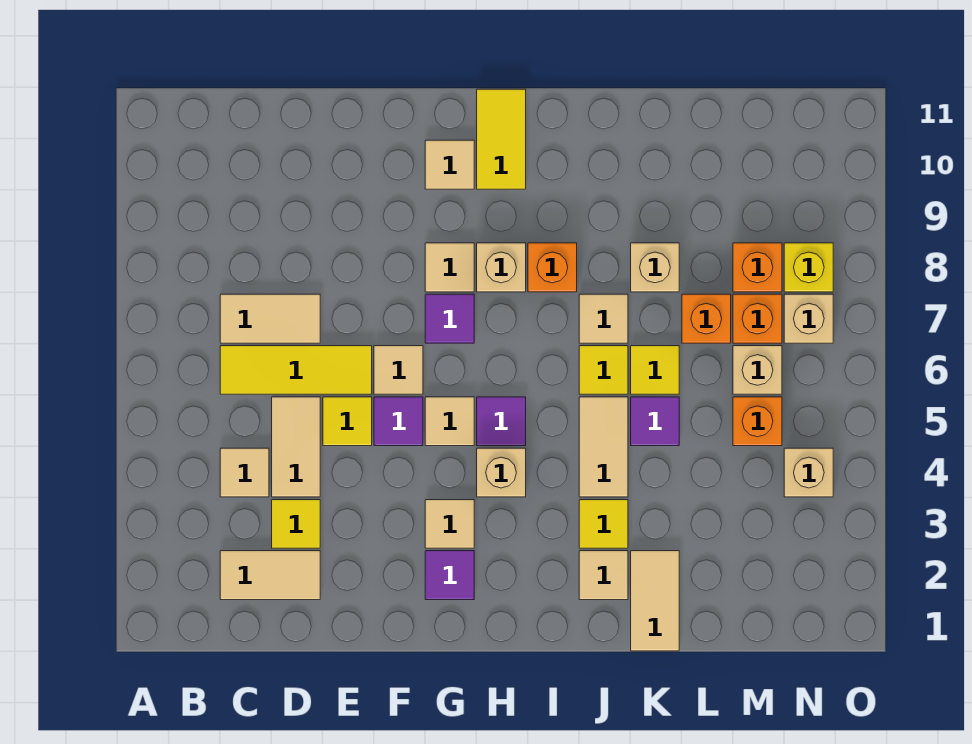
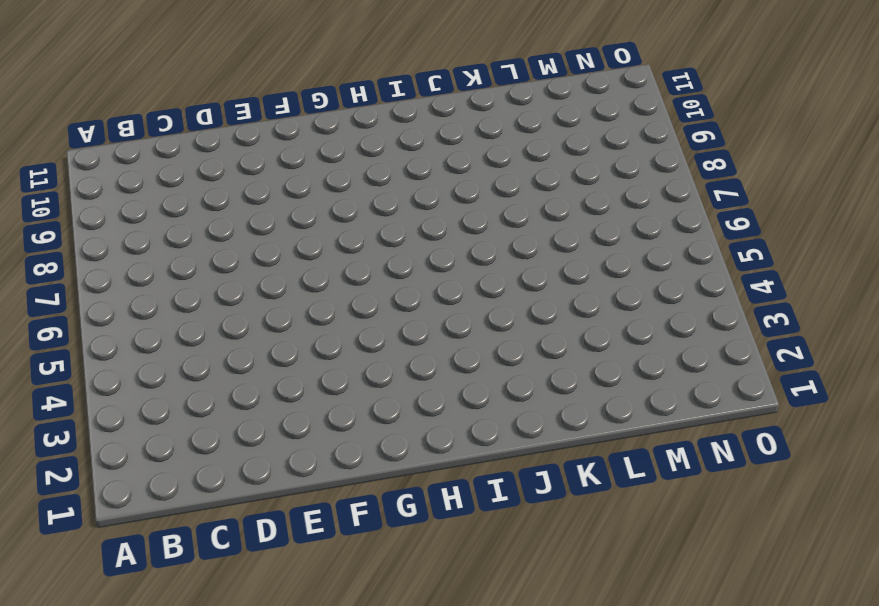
none -> tan 1x2 tile [220,551,320,600]
none -> tan 1x1 tile [220,448,269,497]
none -> yellow 1x3 tile [220,346,372,394]
none -> tan 1x2 tile [220,294,320,343]

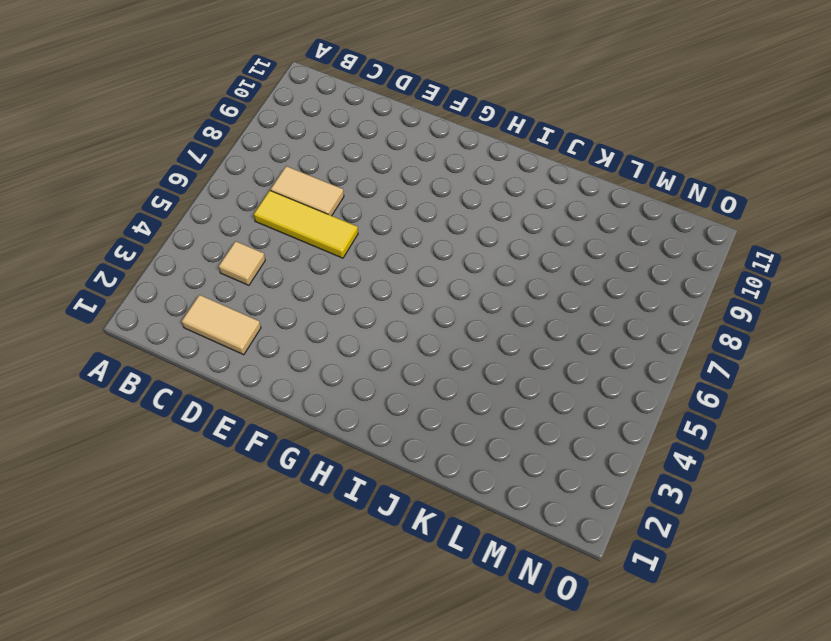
none -> yellow 1x1 tile [272,500,320,548]
none -> tan 1x2 tile [272,397,320,497]
none -> yellow 1x1 tile [323,397,372,446]
none -> purple 1x1 tile [374,397,423,446]

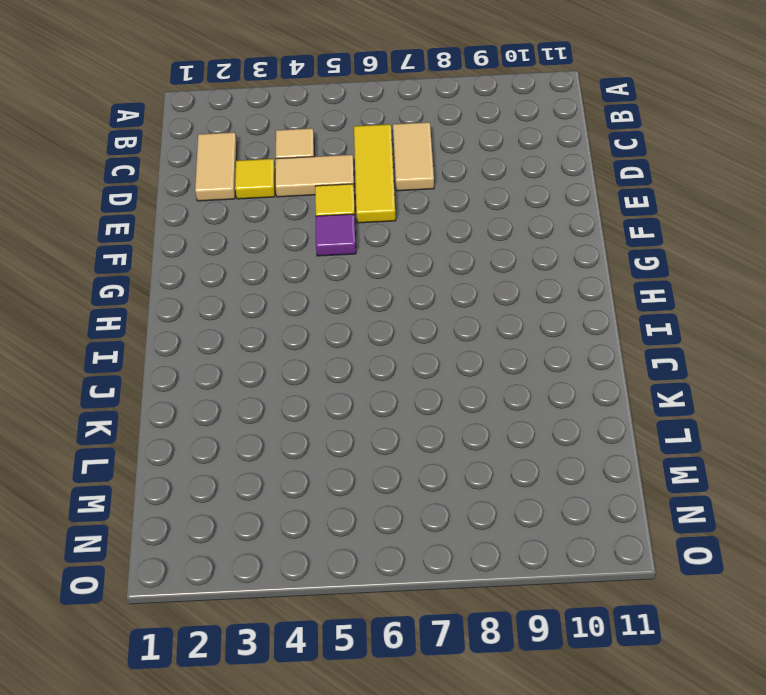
none -> tan 1x1 tile [374,346,423,394]
none -> purple 1x1 tile [425,551,474,600]
none -> tan 1x1 tile [425,500,474,548]
none -> tan 1x1 tile [425,397,474,446]

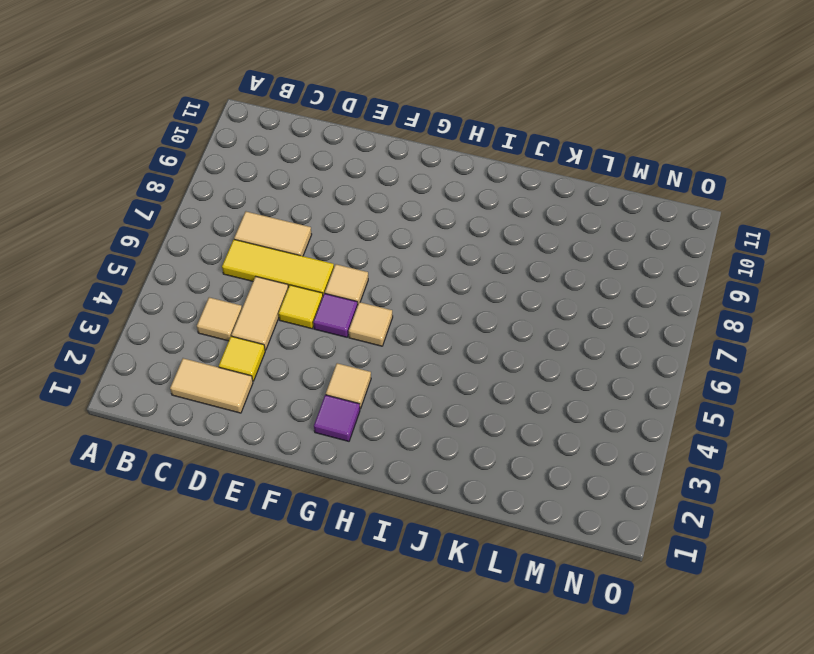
none -> purple 1x1 tile [425,294,474,343]
none -> tan 1x1 tile [425,243,474,292]
none -> tan 1x1 tile [425,140,474,189]
none -> tan 1x1 brick [477,448,526,497]

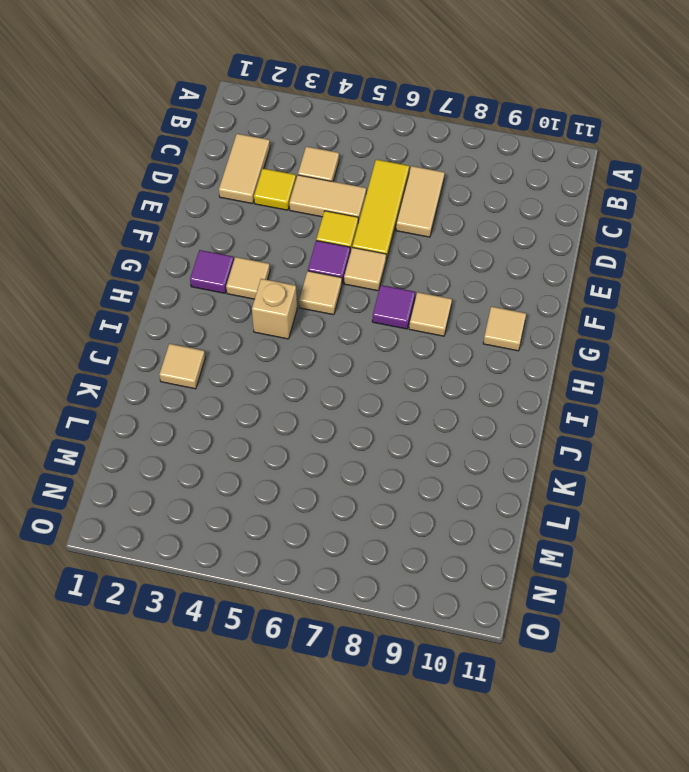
none -> purple 1x1 tile [477,397,526,446]
none -> tan 1x1 brick [477,243,526,292]
none -> yellow 1x2 tile [477,89,526,189]
none -> orange 1x1 brick [528,243,577,292]

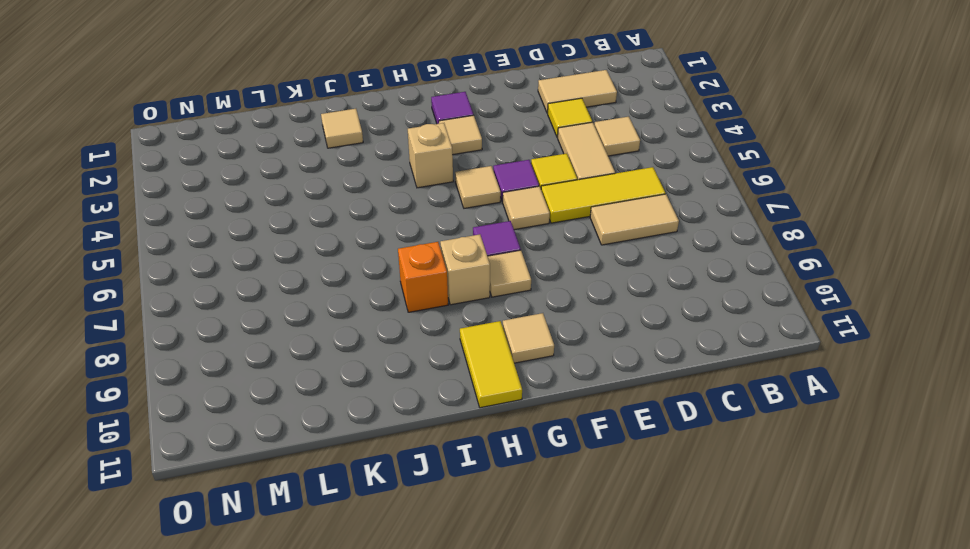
none -> purple 1x1 tile [477,397,526,446]
none -> yellow 1x1 tile [579,500,628,548]
none -> tan 1x2 tile [579,397,628,497]
none -> yellow 1x1 tile [579,346,628,394]

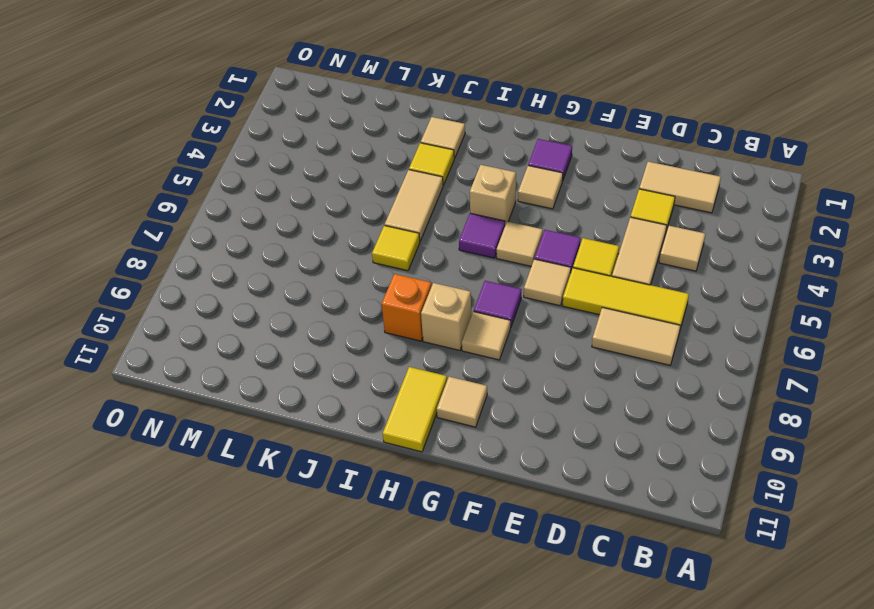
none -> tan 1x1 tile [579,294,628,343]
none -> tan 1x2 tile [631,551,679,651]
none -> purple 1x1 tile [631,397,679,446]
none -> yellow 1x1 tile [631,346,679,394]

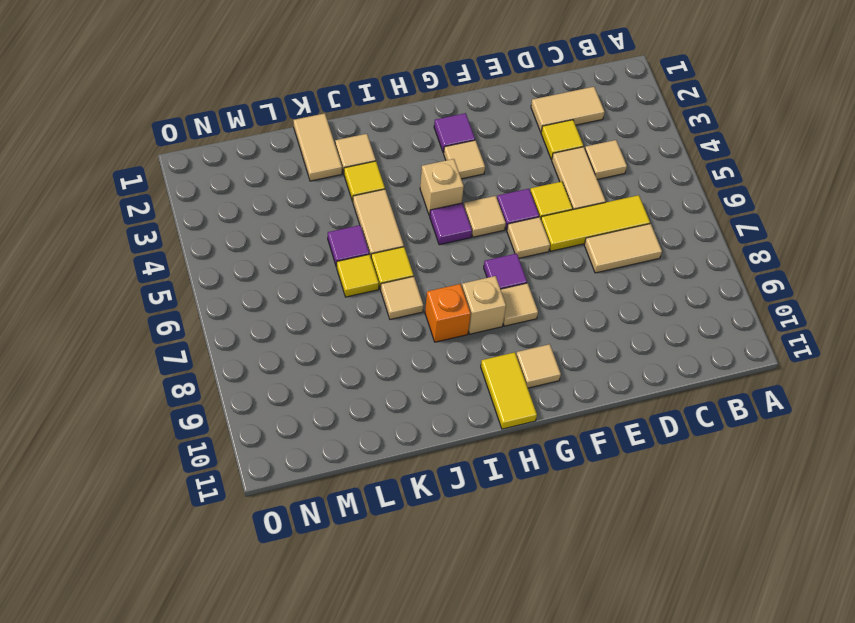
none -> tan 1x1 brick [631,243,679,292]
none -> orange 1x1 brick [682,294,731,343]
none -> orange 1x1 brick [733,397,782,446]
none -> tan 1x1 brick [733,346,782,394]

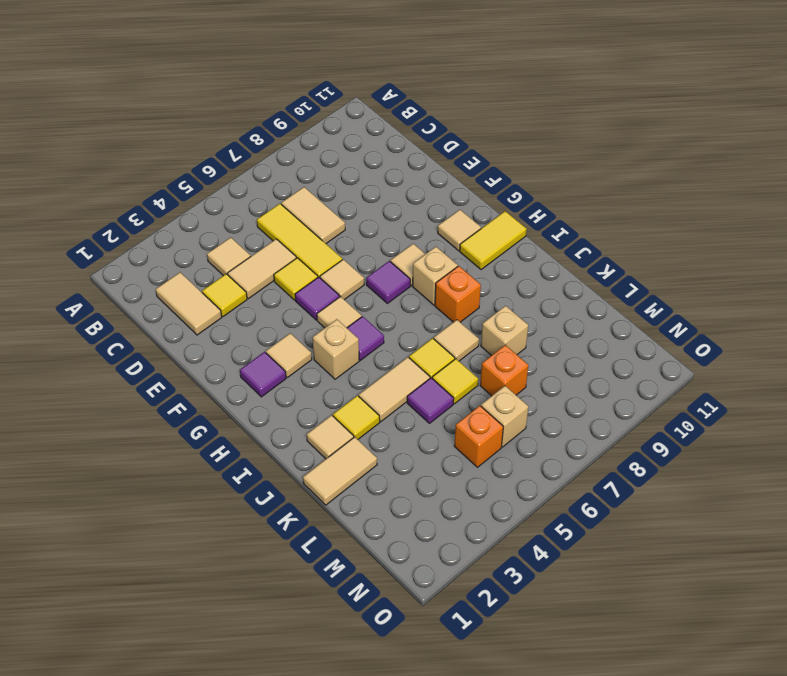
none -> orange 1x1 brick [733,294,782,343]
none -> orange 1x1 brick [733,243,782,292]
none -> tan 1x1 brick [784,448,833,497]
none -> tan 1x1 brick [784,294,833,343]

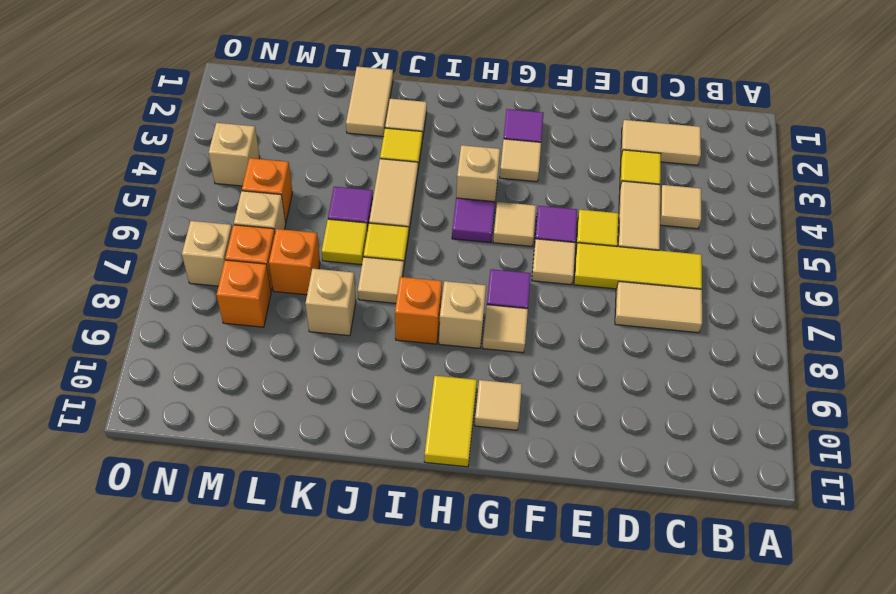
none -> yellow 1x1 brick [784,243,833,292]

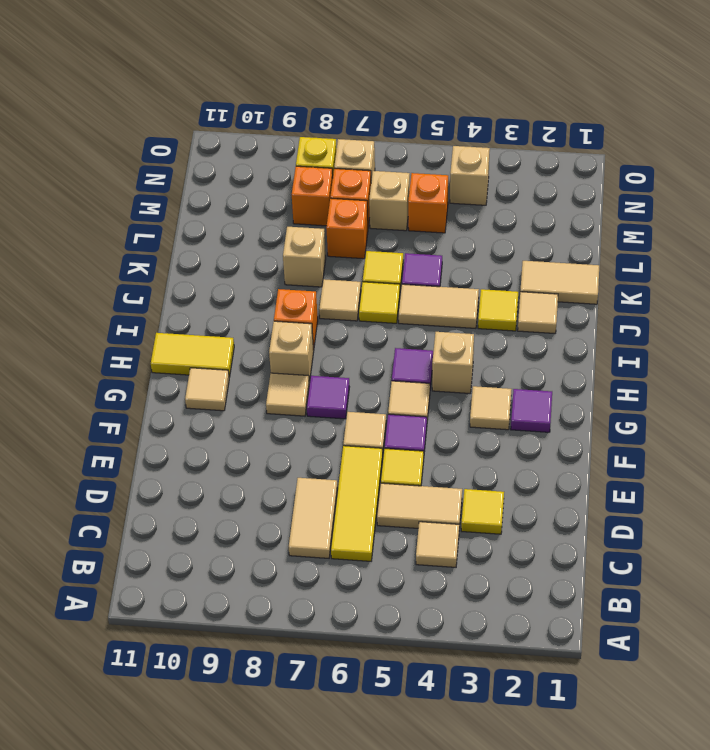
none -> tan 1x2 tile [220,551,320,600]

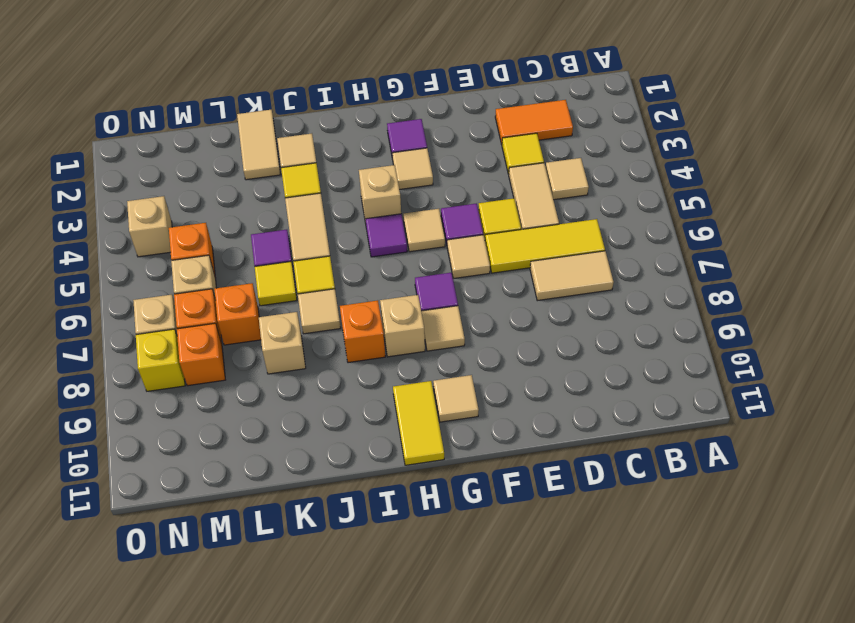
orange 1x2 tile [495,100,573,144] -> tan 1x2 tile [220,551,320,600]

